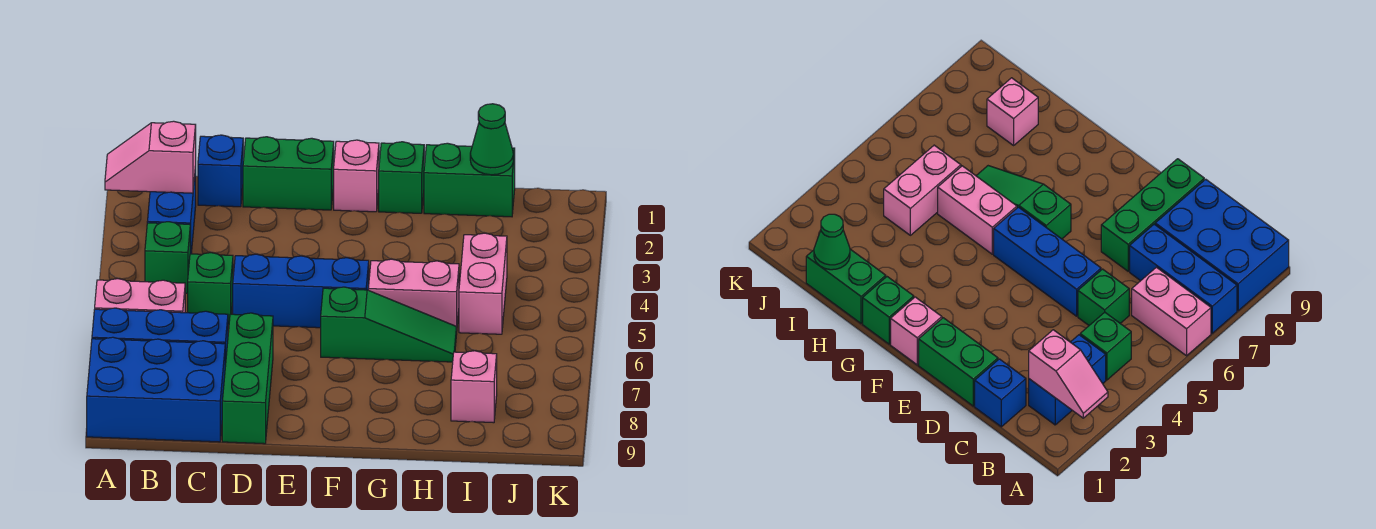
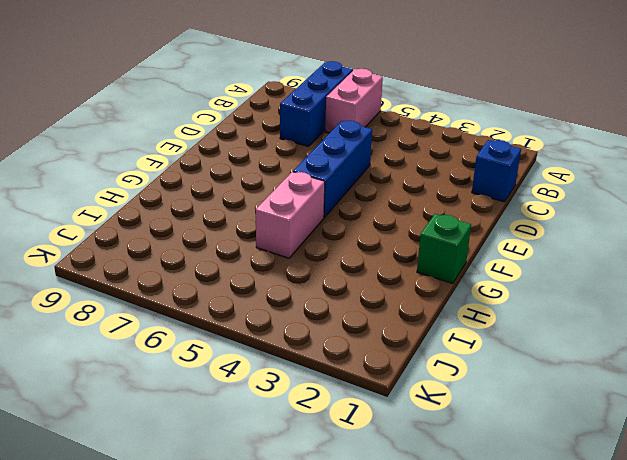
none -> blue 2x3 brick [87,337,225,442]
none -> blue 1x2 brick [147,167,196,254]
none -> green 1x1 brick [145,222,190,293]

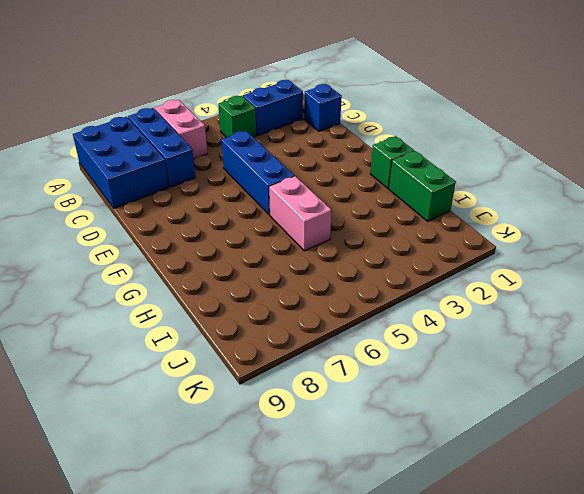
none -> green 1x1 brick [188,253,233,324]
none -> green 1x2 brick [243,137,334,210]
none -> green 1x3 brick [222,313,273,444]

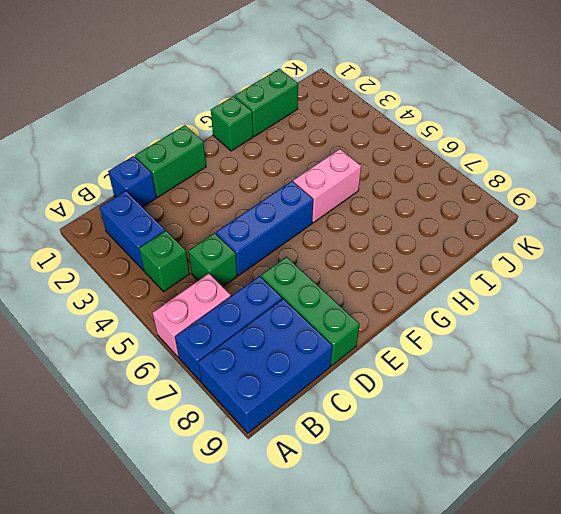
none -> pink 1x1 brick [334,140,379,212]
none -> green 1x3 slope [321,287,457,362]
none -> pink 1x2 brick [459,233,507,334]

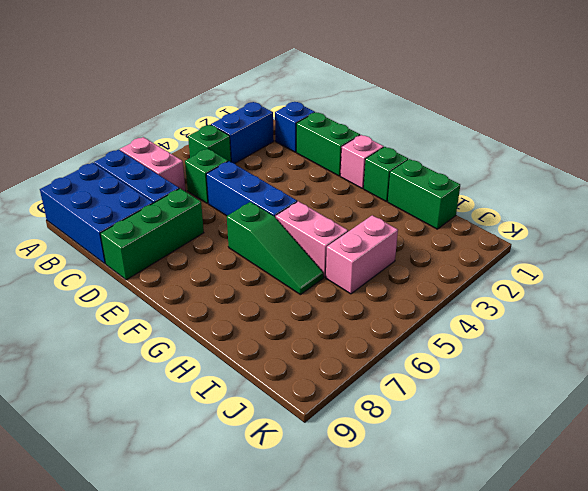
none -> pink 1x1 brick [451,351,497,423]
none -> pink 1x2 slope [105,121,196,193]
none -> green 1x1 cone [470,104,513,175]

